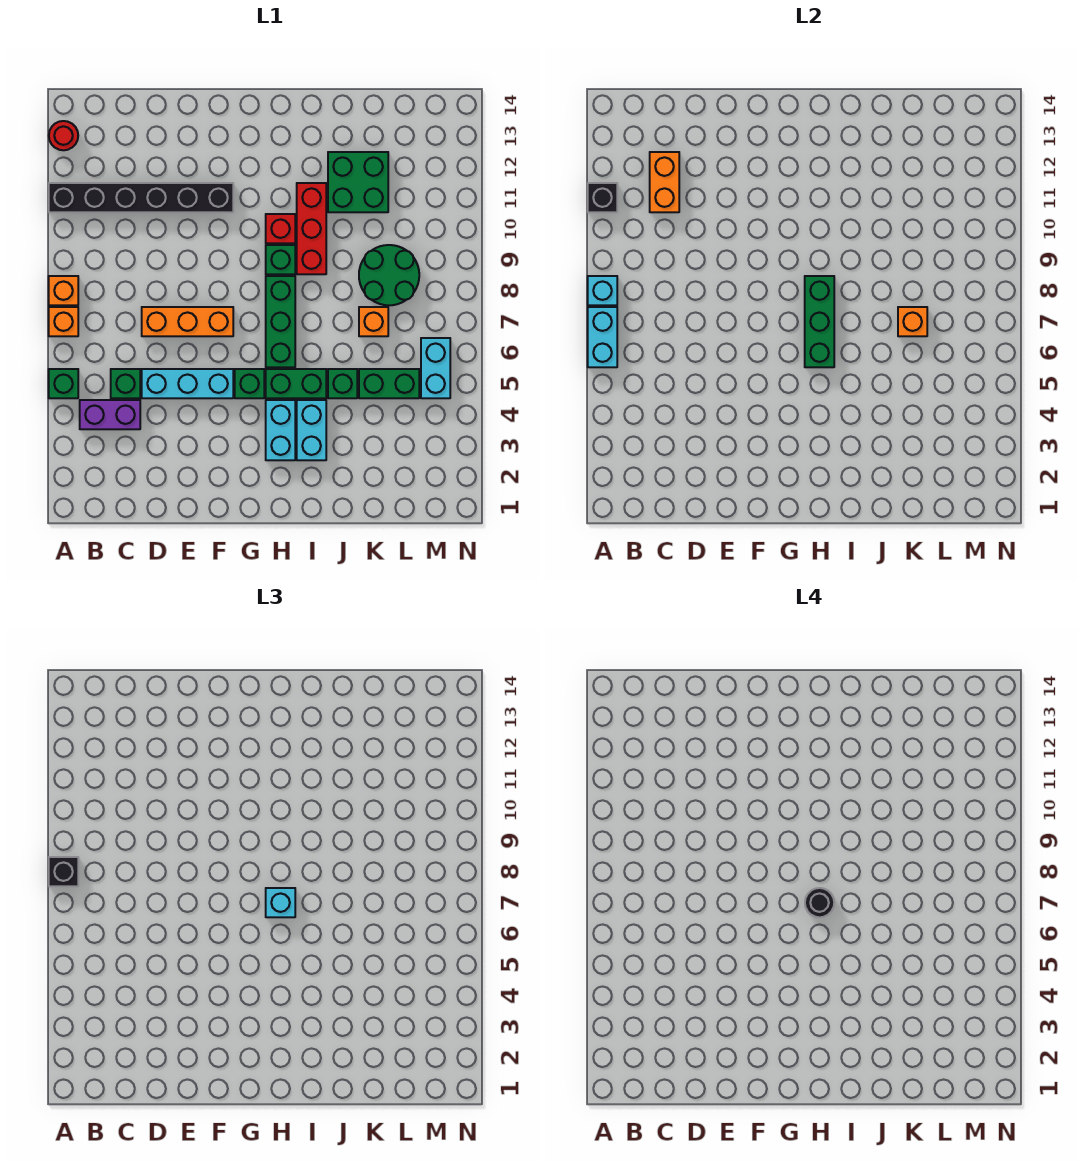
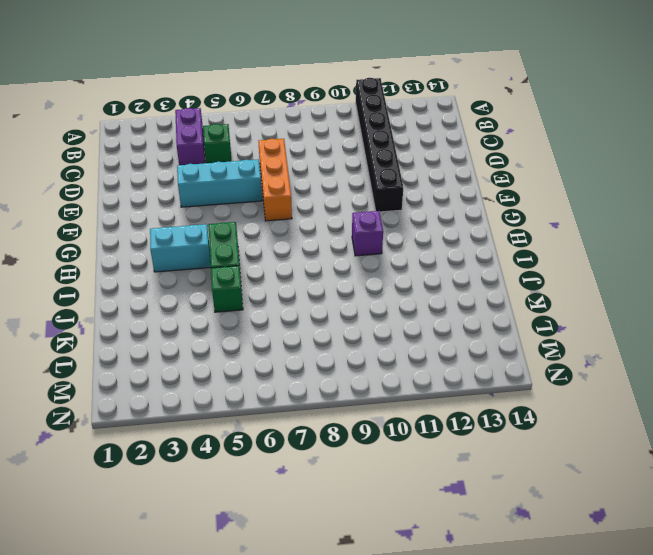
cyan 1x3 brick [177,159,262,207] -> cyan 1x3 brick turned to [142,369,233,398]
purple 1x1 brick [352,211,383,256] -> red 1x1 brick [266,214,295,243]
none -> green 1x1 brick [49,369,78,398]
none -> orange 1x1 brick [49,307,78,336]
none -> orange 1x1 brick [49,276,78,305]
none -> red 1x1 round brick [49,121,78,150]

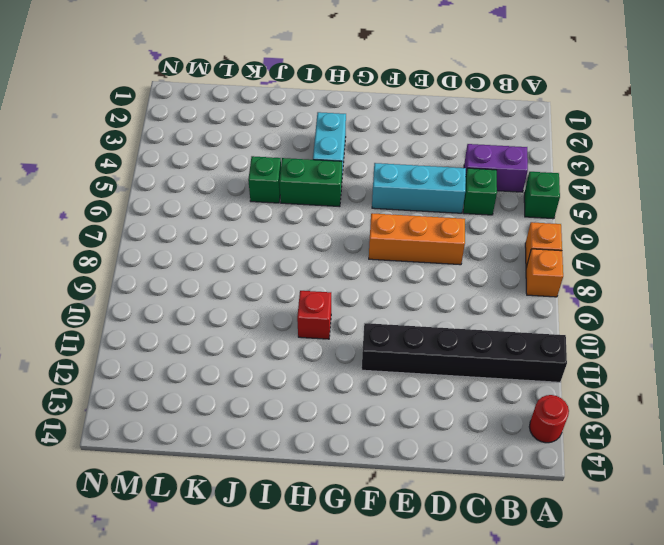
none -> green 1x1 brick [235,369,264,398]
none -> green 1x3 brick [266,276,295,367]
none -> green 1x1 brick [266,245,295,274]
none -> cyan 1x2 brick [297,400,326,460]

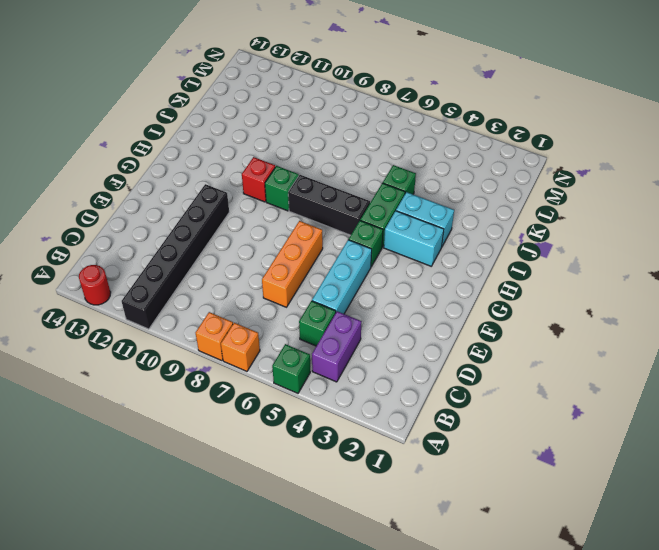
black 1x3 brick [288,175,370,235] -> green 1x3 brick [266,276,295,367]
none -> red 1x3 brick [297,183,326,274]
none -> green 2x2 brick [328,152,388,212]
none -> green 1x2 brick [359,369,419,398]
none -> orange 1x1 brick [359,307,388,336]

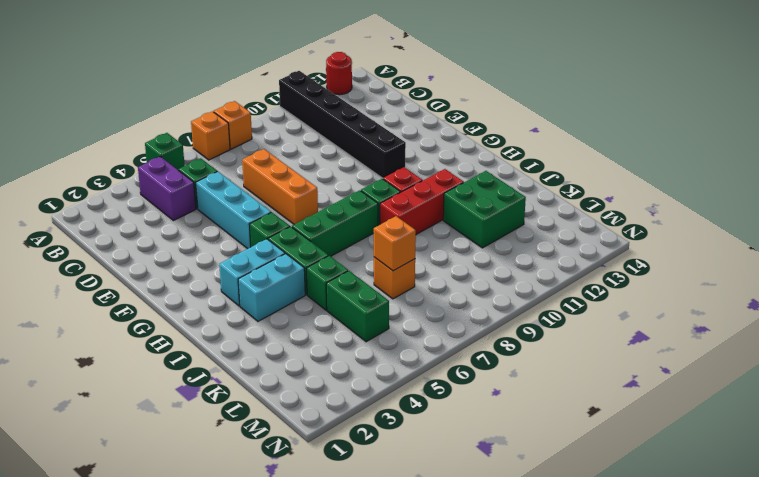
none -> green 2x2 round brick [359,245,419,305]
none -> cyan 1x2 brick [421,338,450,398]
none -> cyan 1x2 brick [588,307,617,367]
none -> cyan 1x1 brick [588,276,617,305]

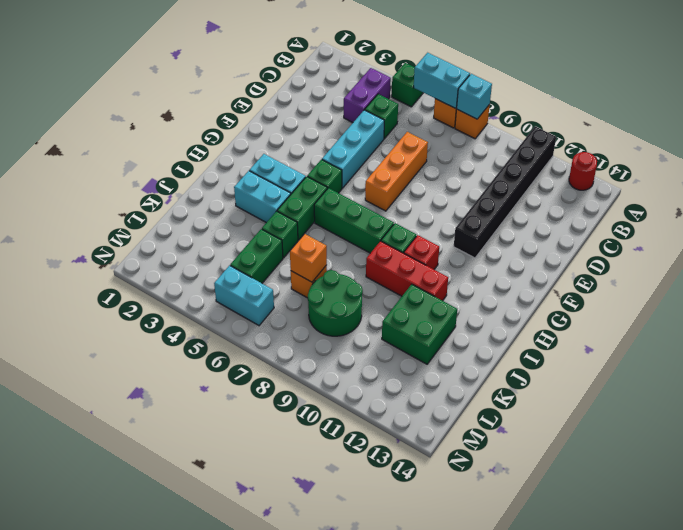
none -> black 1x1 brick [588,183,617,212]
none -> orange 1x2 brick [650,152,679,212]
none -> green 1x3 brick [805,276,834,367]
none -> black 1x1 brick [49,857,78,886]

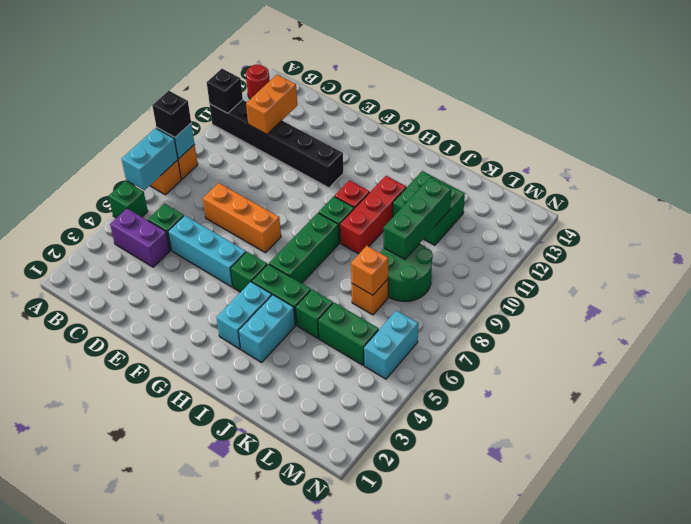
green 1x3 brick [384,177,451,259] -> green 1x3 brick moved to [805,276,834,367]
none -> cyan 1x1 brick [266,888,295,917]
none -> black 1x1 round brick [805,888,834,917]

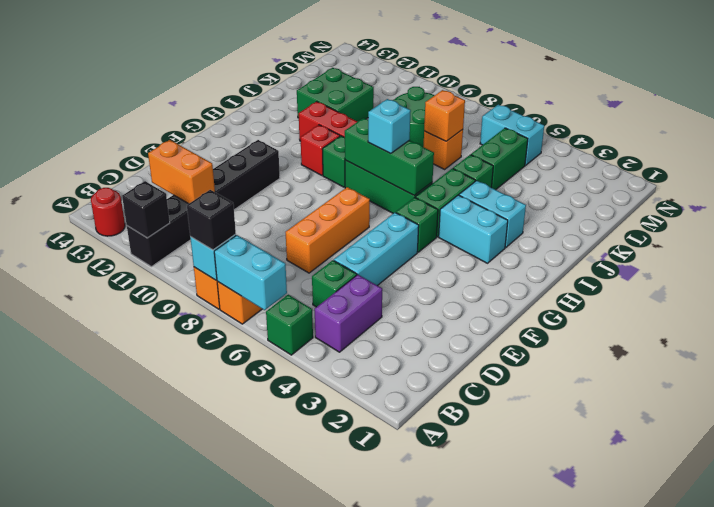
none -> black 1x1 round brick [805,888,834,917]

